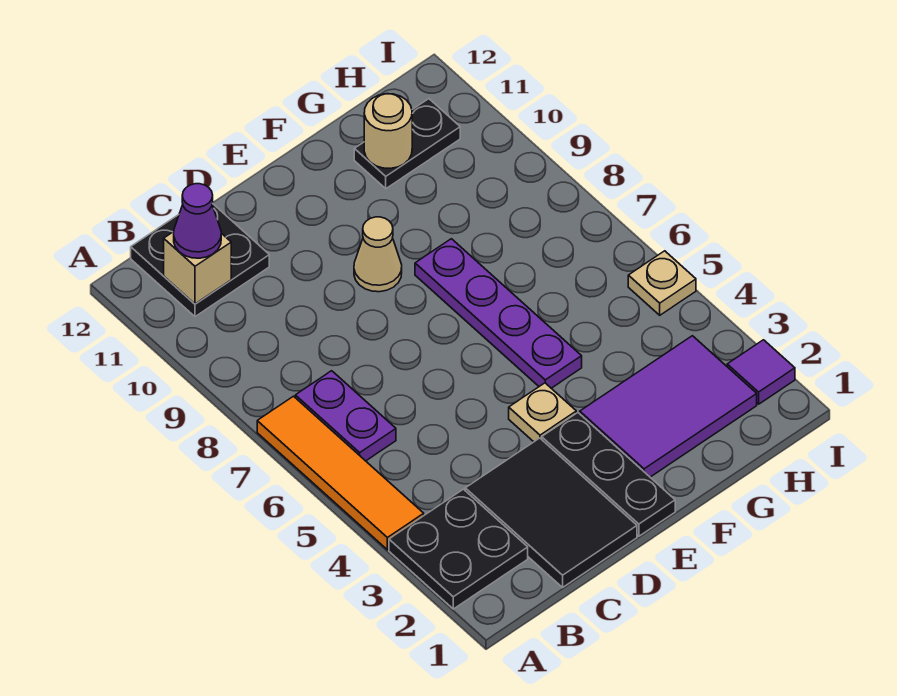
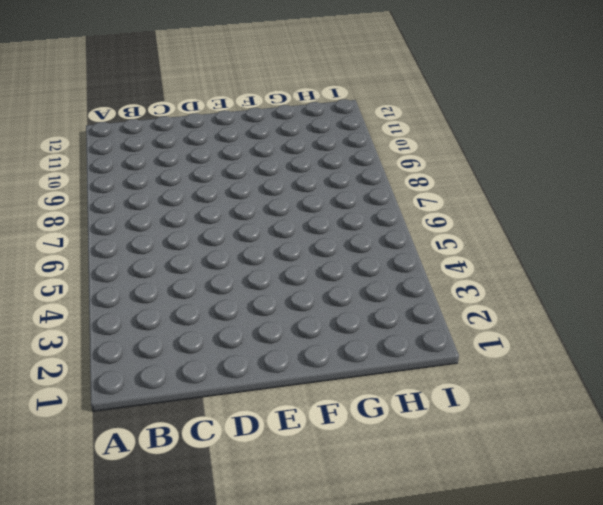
none -> black 2x2 plate [389,489,528,609]
none -> orange 1x4 tile [257,396,424,550]
none -> purple 1x2 plate [295,371,396,461]

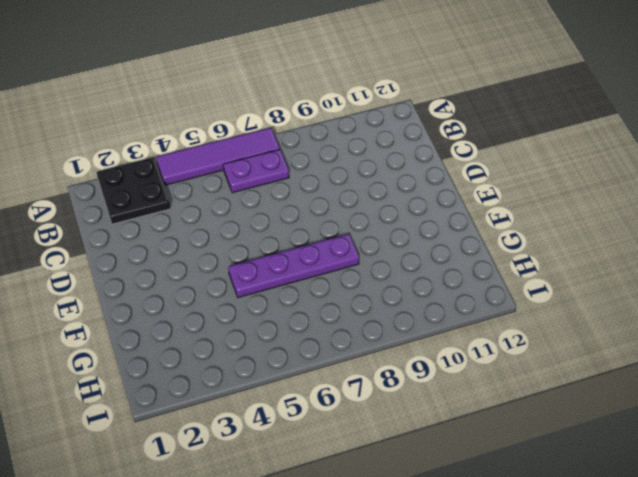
purple 1x4 tile [156,128,280,185] -> orange 1x4 tile [257,396,424,550]
none -> black 2x2 plate [131,203,269,317]
none -> black 2x3 tile [465,438,637,587]
none -> black 1x3 plate [542,413,675,536]

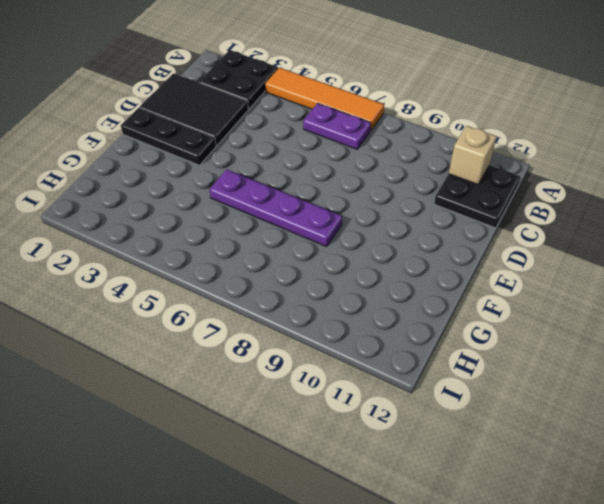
none -> tan 1x1 plate [509,383,576,442]
none -> tan 1x1 cone [354,217,402,292]
none -> purple 2x3 tile [580,336,757,477]

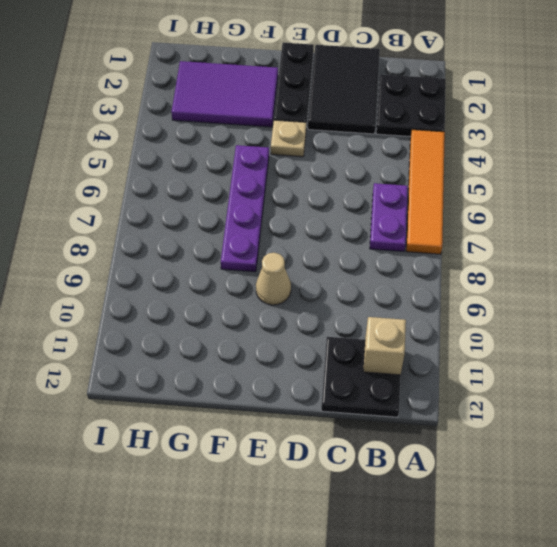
none -> black 1x2 plate [354,99,460,189]
none -> purple 1x1 tile [727,340,795,404]
none -> tan 1x1 plate [628,251,696,315]

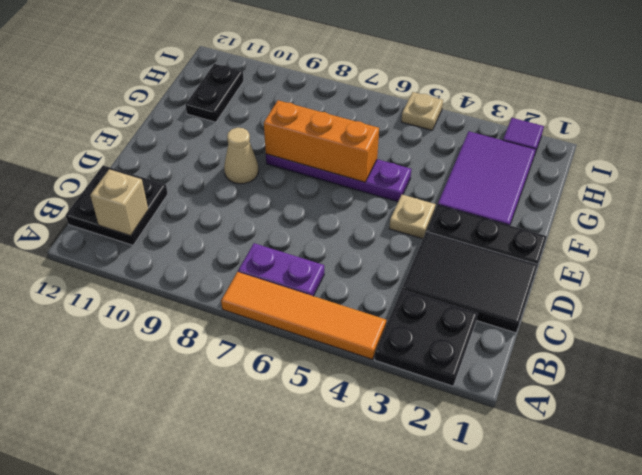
orange 1x3 brick [264,100,379,182] -> none
none -> tan 1x1 round brick [364,94,412,168]
none -> purple 1x1 cone [174,184,221,258]

